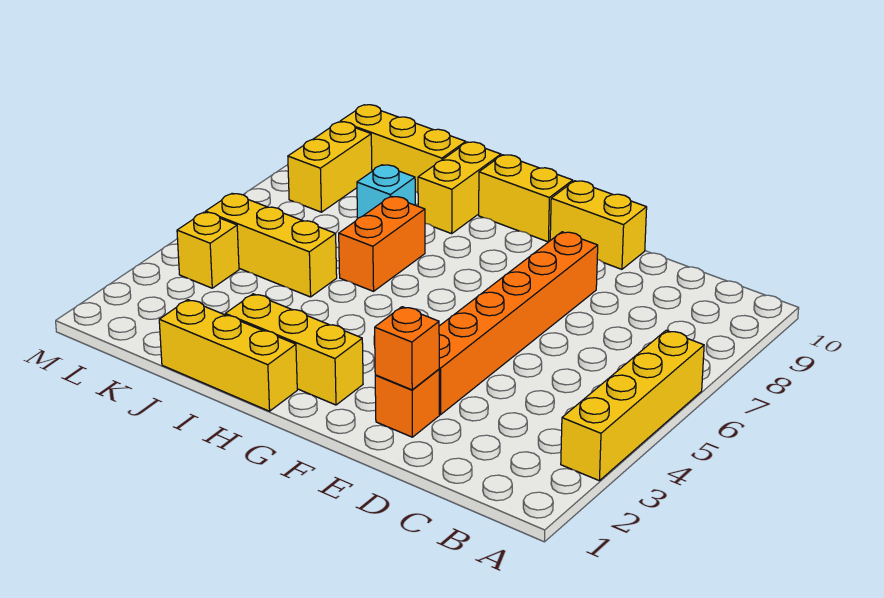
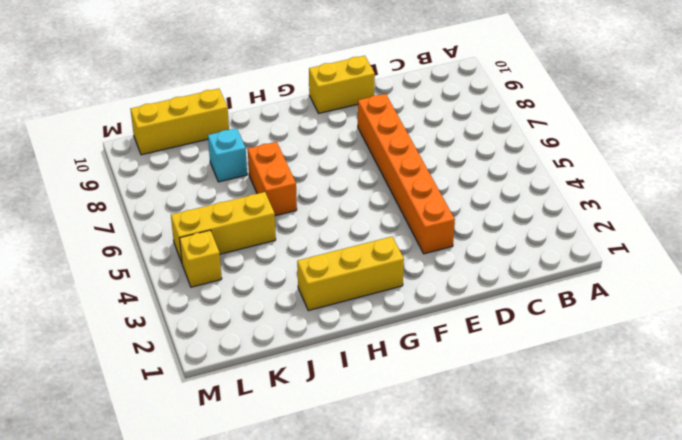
none -> yellow 1x4 brick [561,330,704,481]
none -> orange 1x1 brick [375,369,439,437]
none -> yellow 1x2 brick [479,155,573,242]

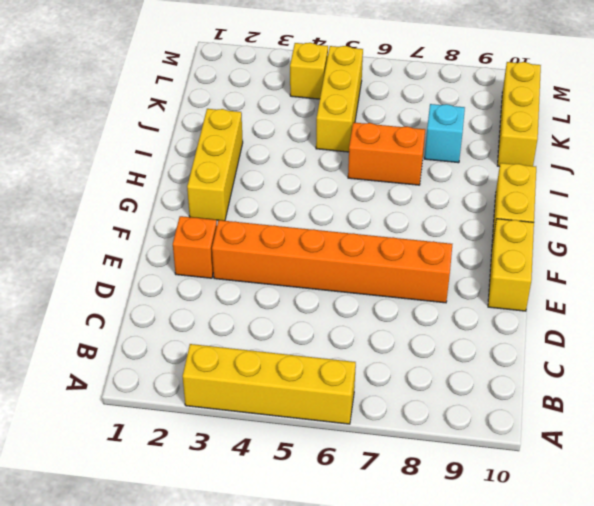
none -> yellow 1x3 brick [159,300,297,411]
none -> yellow 1x2 brick [418,142,501,234]
none -> yellow 1x2 brick [288,122,372,212]

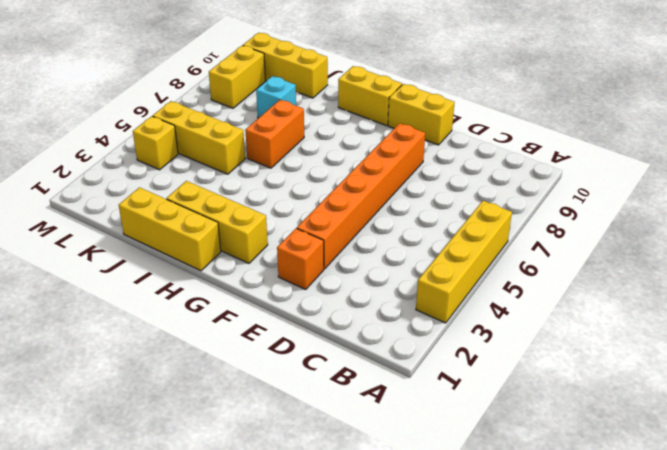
none -> yellow 1x2 brick [418,142,501,234]
none -> orange 1x1 brick [375,307,439,390]

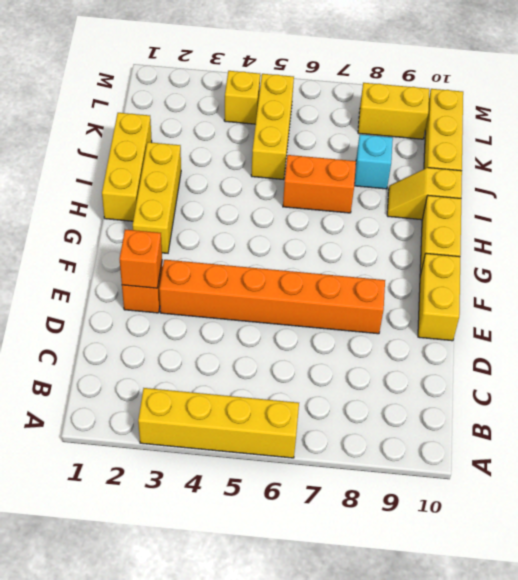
yellow 1x2 slope [387,168,462,220] -> yellow 1x2 brick [418,142,501,234]

